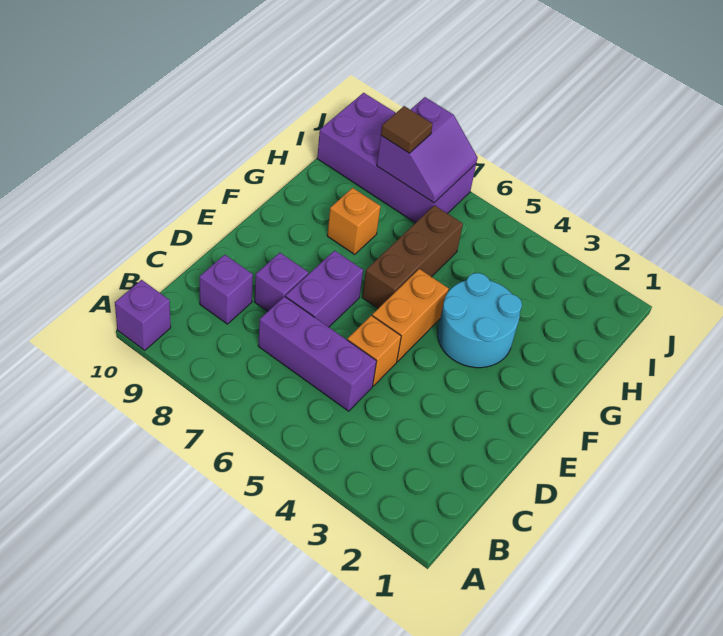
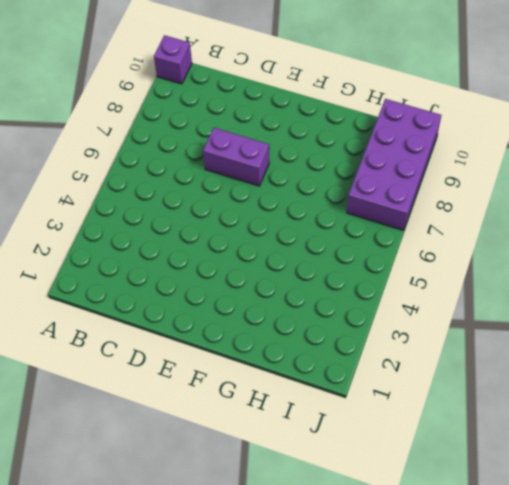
none -> purple 1x3 brick [258,297,376,411]
none -> purple 1x1 brick [200,255,253,324]
none -> orange 1x1 brick [347,315,401,386]

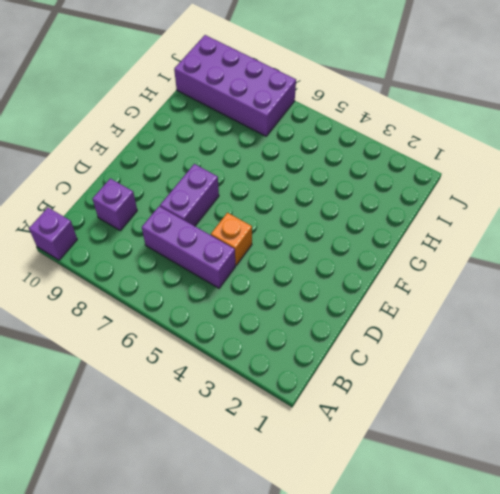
none -> purple 1x1 brick [255,253,308,311]
none -> orange 1x2 brick [372,269,449,362]
none -> cyan 2x2 round brick [438,273,522,368]

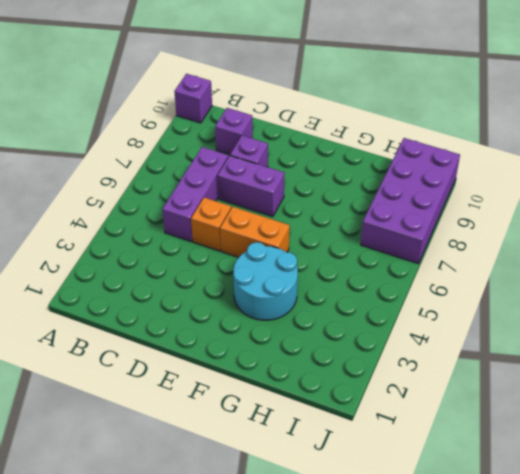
none -> brown 1x3 brick [362,205,463,308]
none -> orange 1x1 brick [327,188,380,254]
none -> purple 2x2 slope [377,97,478,203]

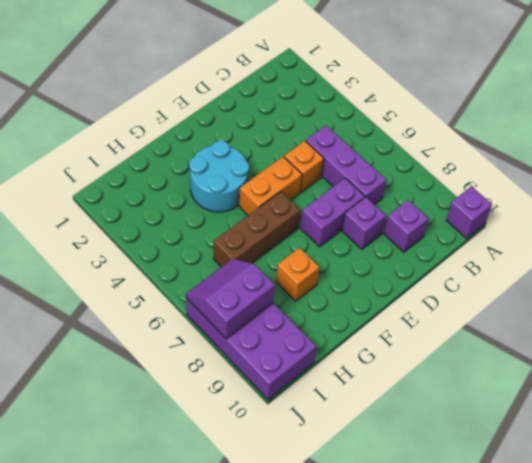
none -> brown 1x1 tile [381,106,433,153]

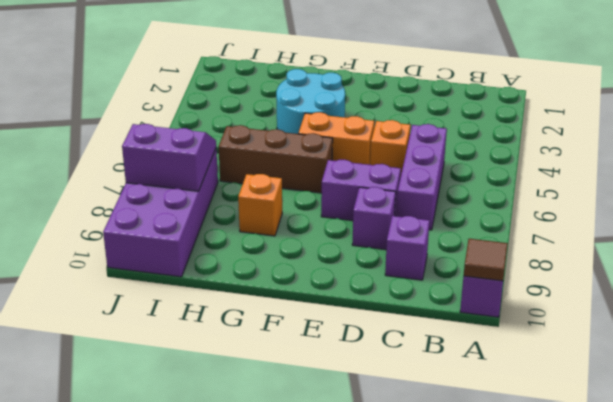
brown 1x1 tile [464,239,508,281] -> brown 1x1 tile moved to [381,106,433,153]

